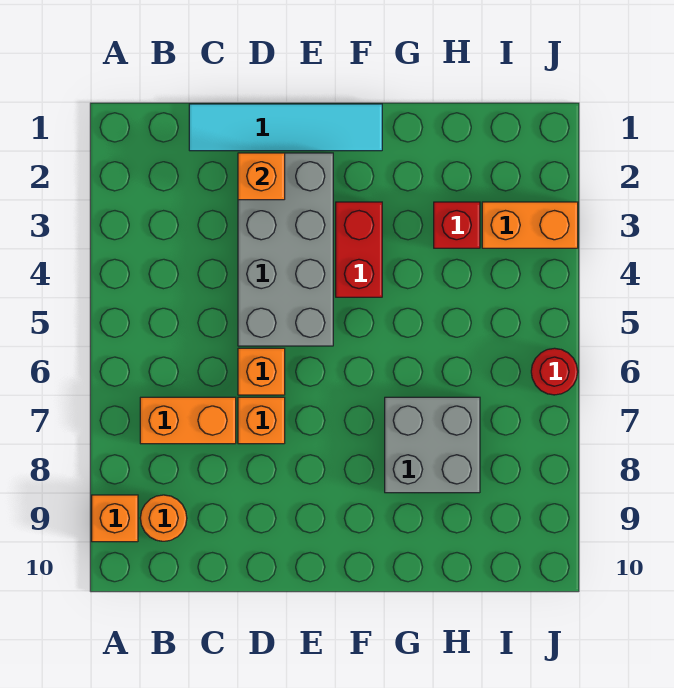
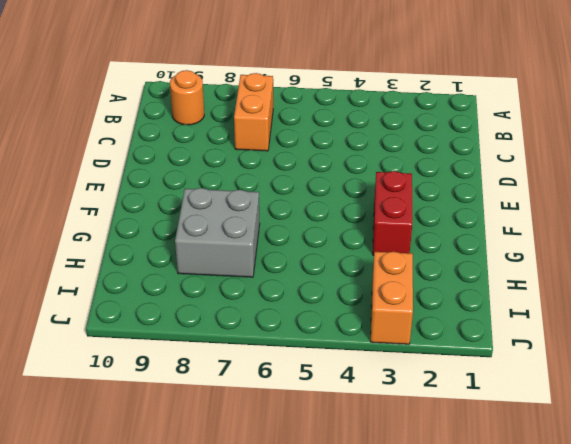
red 1x2 brick [373,171,412,255] -> red 1x2 brick turned to [336,202,382,297]
none -> orange 1x1 brick [92,495,138,542]
none -> cyan 1x4 tile [189,104,382,151]
none -> grey 2x4 brick [238,153,333,346]

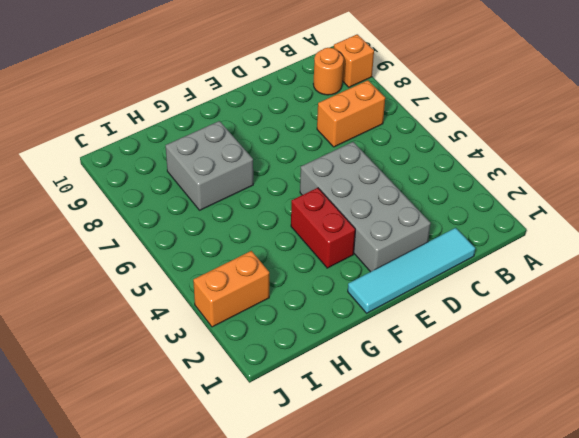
none -> orange 1x1 brick [238,348,285,395]
none -> orange 1x1 brick [238,397,285,444]
none -> red 1x1 brick [434,202,480,248]

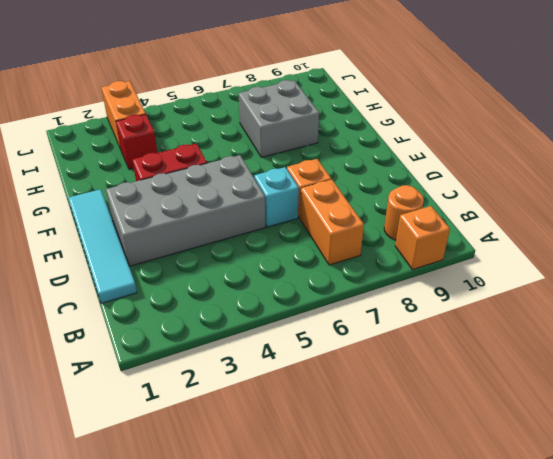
cyan 1x1 brick [254,167,299,227] -> orange 1x1 brick [238,348,285,395]
none -> red 1x1 round brick [531,348,578,395]
none -> orange 1x1 brick [238,153,285,200]

